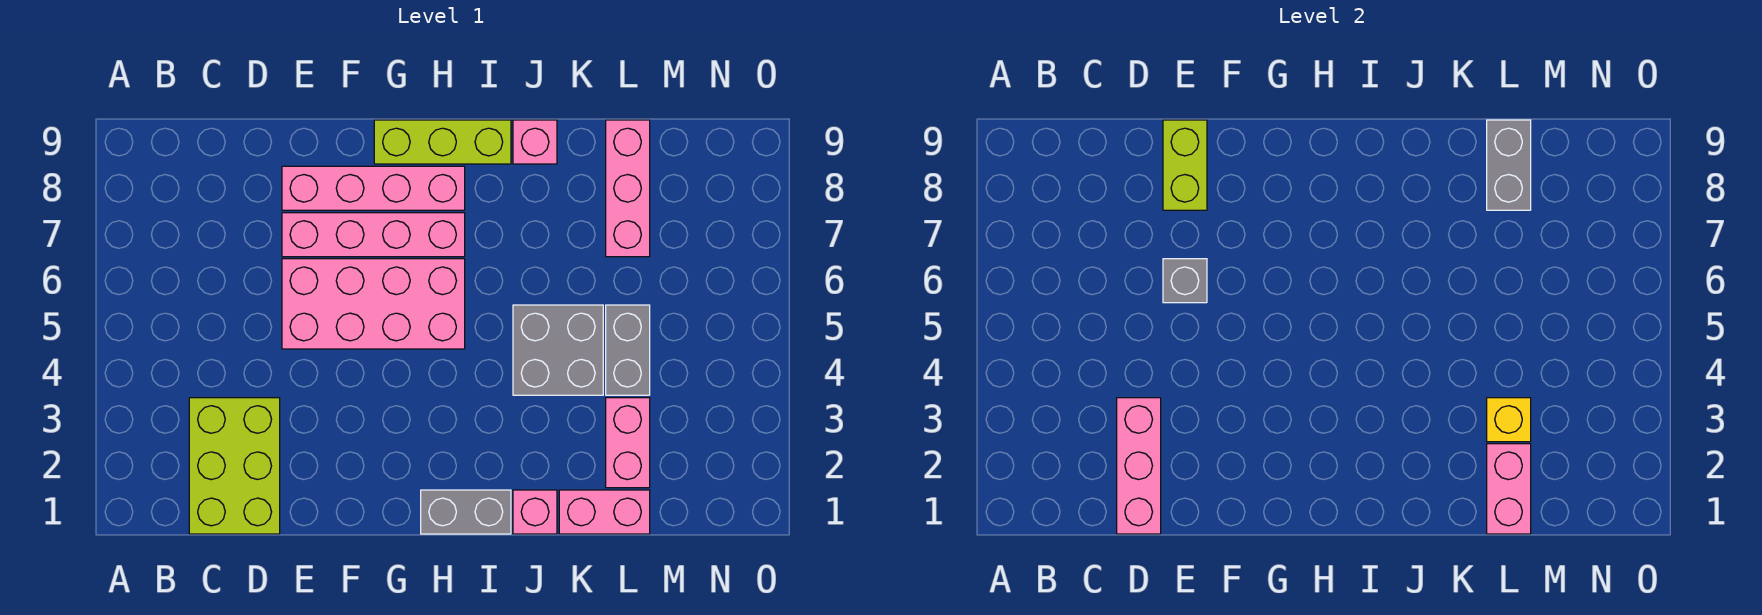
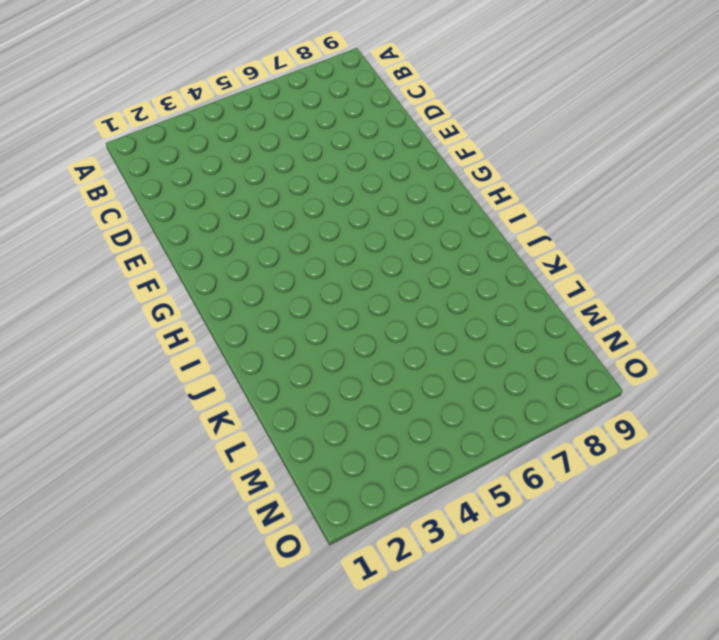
none -> lime 2x3 brick [189,398,280,534]
none -> pink 2x4 brick [282,259,465,349]
none -> pink 1x4 brick [282,213,465,257]

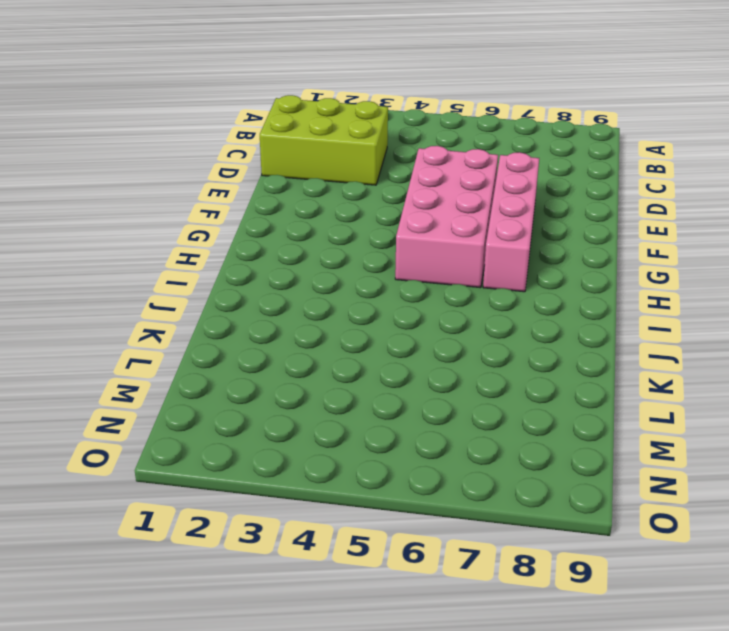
none -> pink 1x4 brick [282,166,465,210]
none -> lime 1x3 brick [374,120,511,164]
none -> grey 1x2 brick [421,490,511,534]

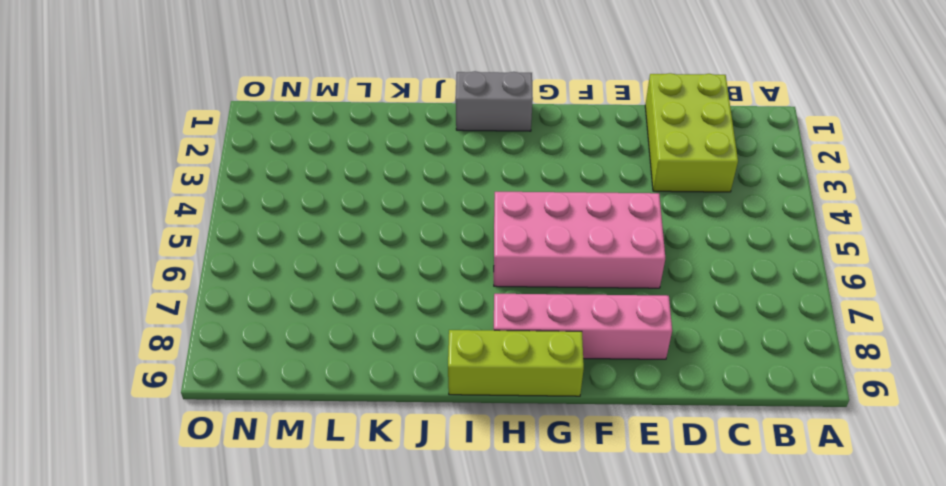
none -> pink 1x4 brick [282,213,465,257]
none -> pink 1x1 brick [513,490,557,534]
none -> grey 2x2 brick [513,305,603,395]

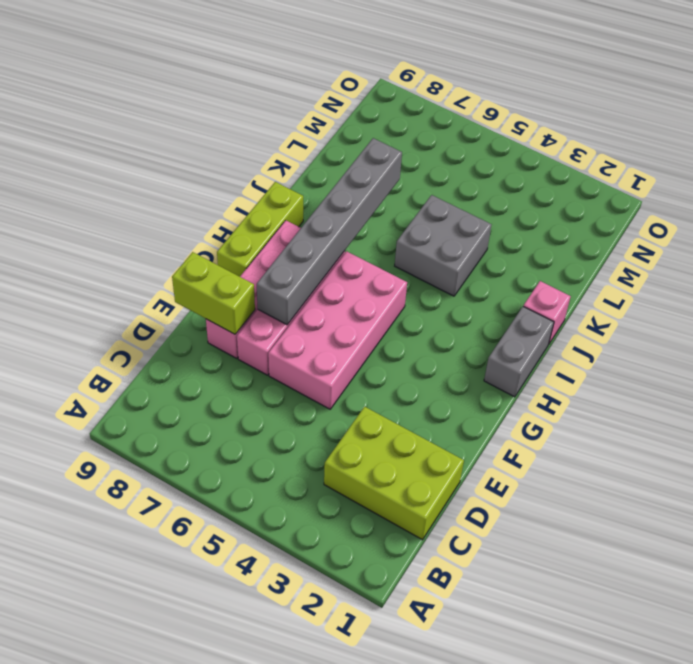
grey 1x6 brick [257,138,402,325] -> none
none -> pink 1x1 brick [513,120,557,164]
none -> pink 1x2 brick [559,490,650,534]
none -> pink 1x2 brick [606,398,650,488]

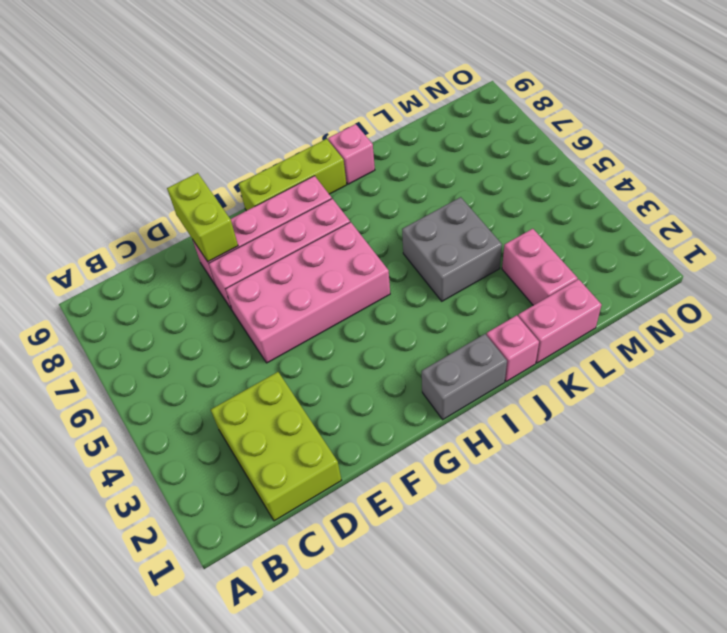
none -> grey 1x2 brick [606,305,650,395]
none -> pink 1x3 brick [606,120,650,257]
none -> pink 1x3 brick [1117,398,1161,534]

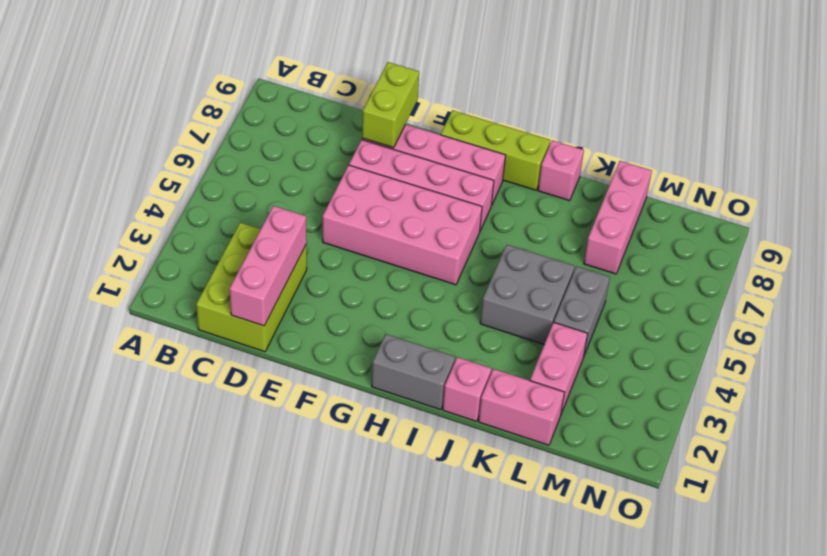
none -> grey 1x1 brick [1163,259,1207,303]
none -> pink 1x2 brick [1487,444,1531,534]
none -> yellow 1x1 brick [1487,398,1531,442]

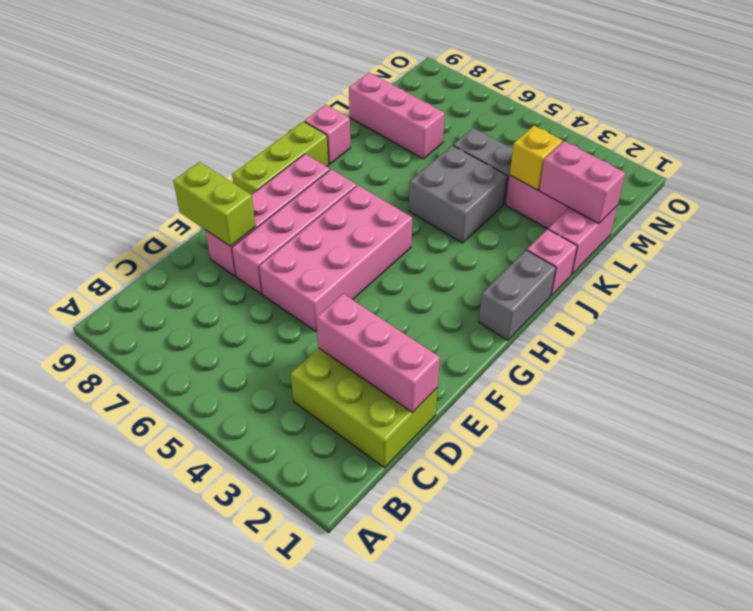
none -> grey 1x1 brick [1163,259,1207,303]
none -> grey 1x2 brick [1487,120,1531,210]

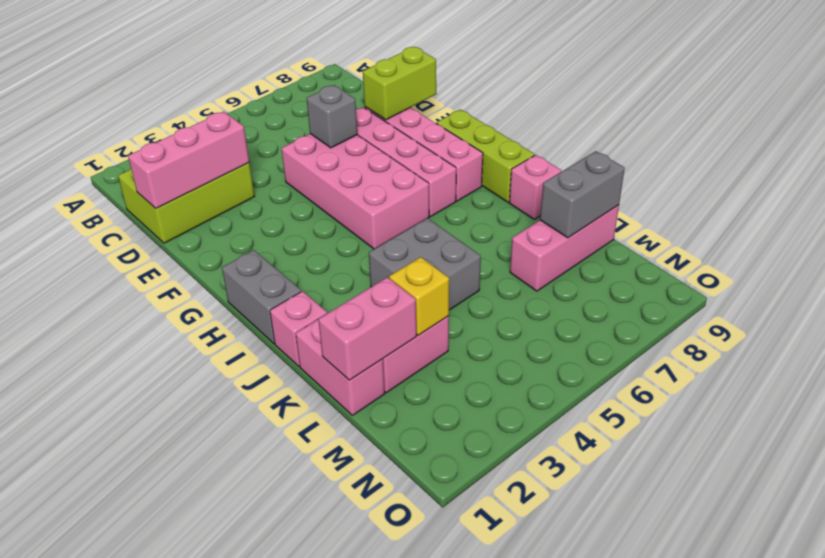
none -> grey 1x2 brick [606,305,650,395]

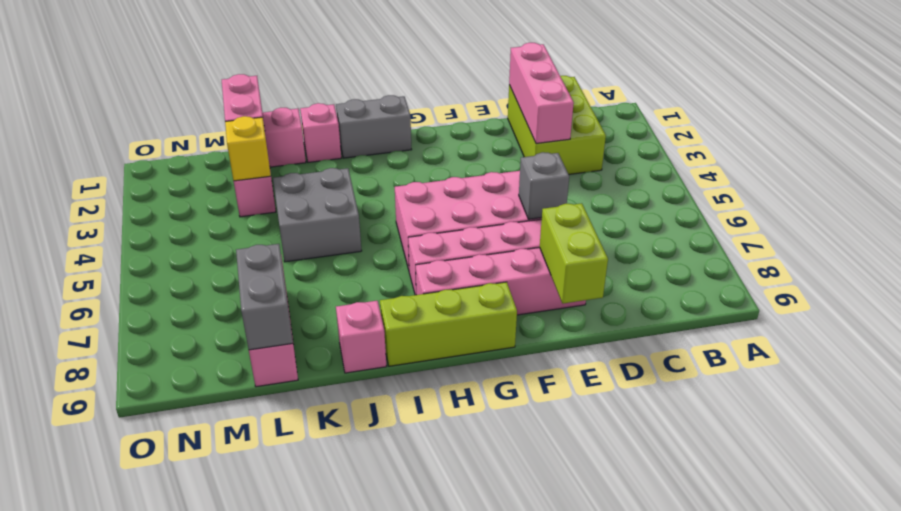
none -> grey 1x2 brick [606,305,650,395]

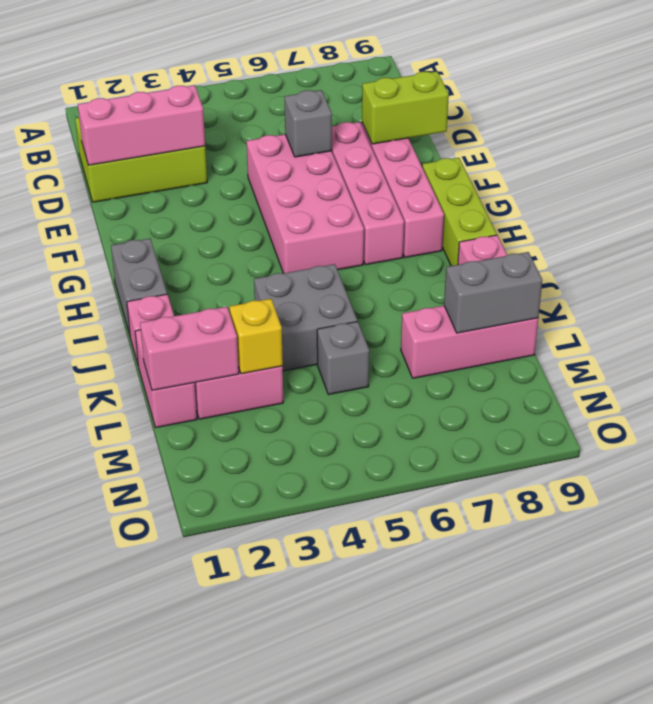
grey 1x1 brick [317,321,369,395] -> grey 1x2 brick [606,305,650,395]

